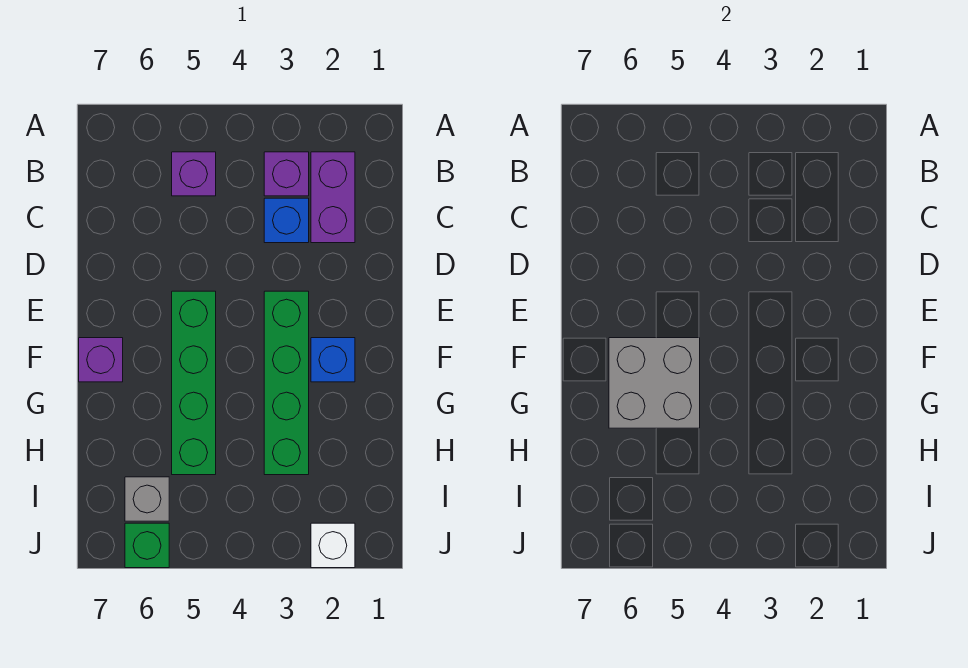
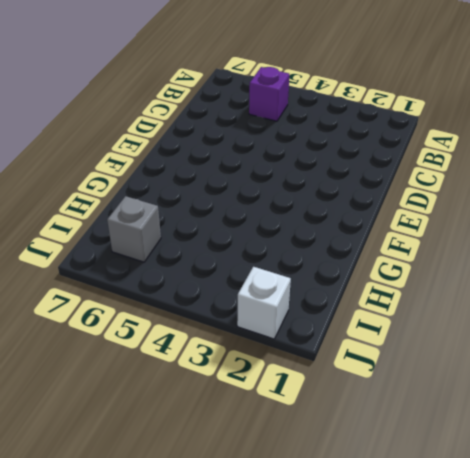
none -> purple 1x2 brick [311,152,355,243]
none -> purple 1x1 brick [264,152,309,196]
none -> blue 1x1 brick [264,198,309,243]

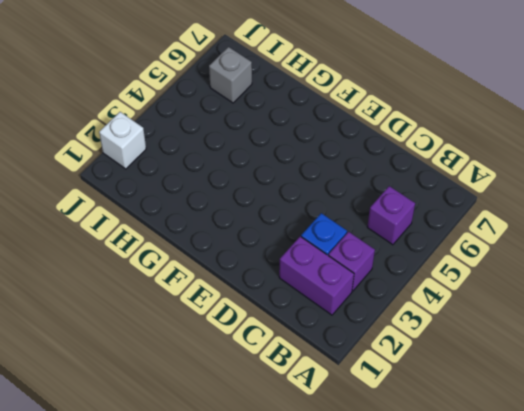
none -> green 1x4 brick [264,291,309,475]
none -> green 1x4 brick [172,291,216,475]
none -> blue 1x1 brick [311,338,355,382]

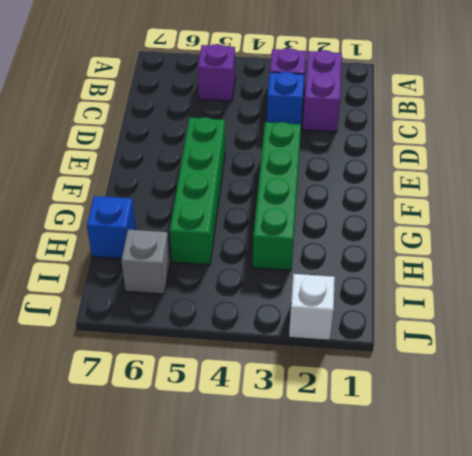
blue 1x1 brick [87,196,136,259] -> blue 1x1 brick moved to [311,338,355,382]
none -> purple 1x1 brick [79,338,123,382]
none -> green 1x1 brick [125,523,169,568]
none -> grey 2x2 brick [609,338,700,428]

